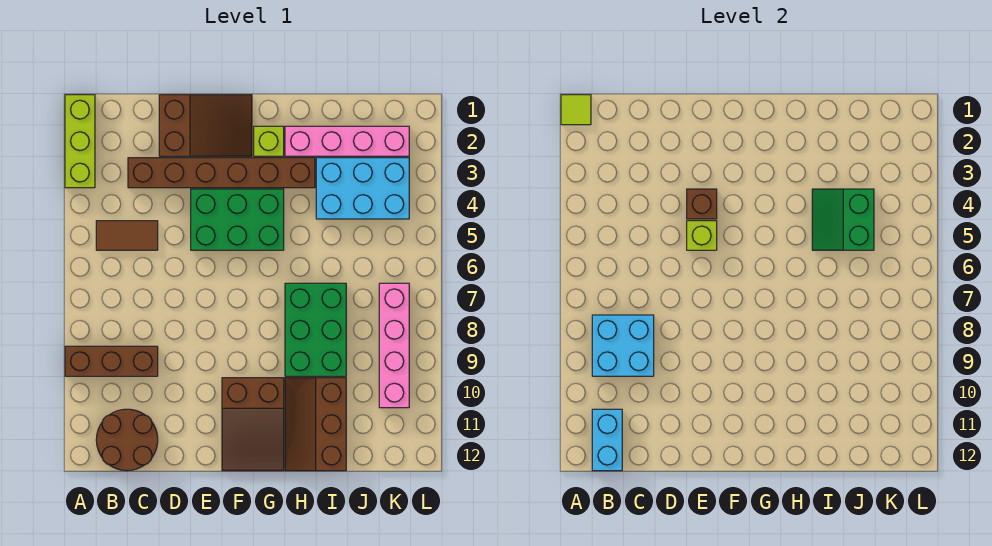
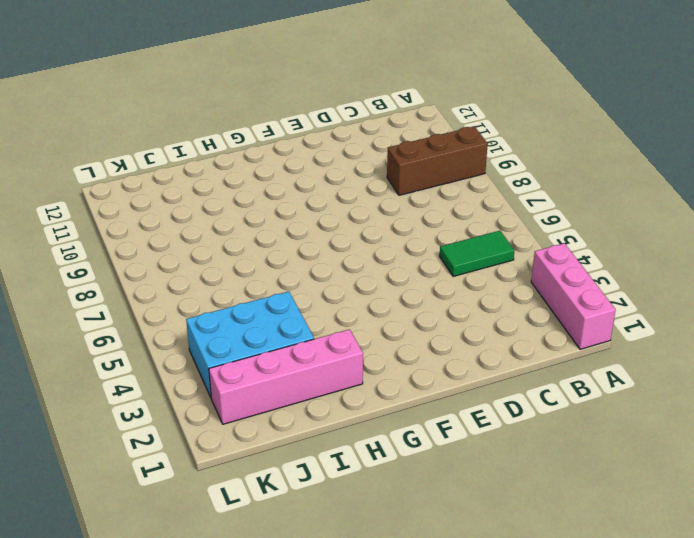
pink 1x3 brick [531,243,616,349] -> lime 1x3 brick [65,95,95,188]
green 1x2 tile [440,231,514,276] -> brown 1x2 tile [96,221,158,250]
none -> brown 2x2 round brick [96,409,158,471]
none -> brown 1x6 brick [128,158,315,188]
none -> brown 2x3 slope [159,95,252,156]

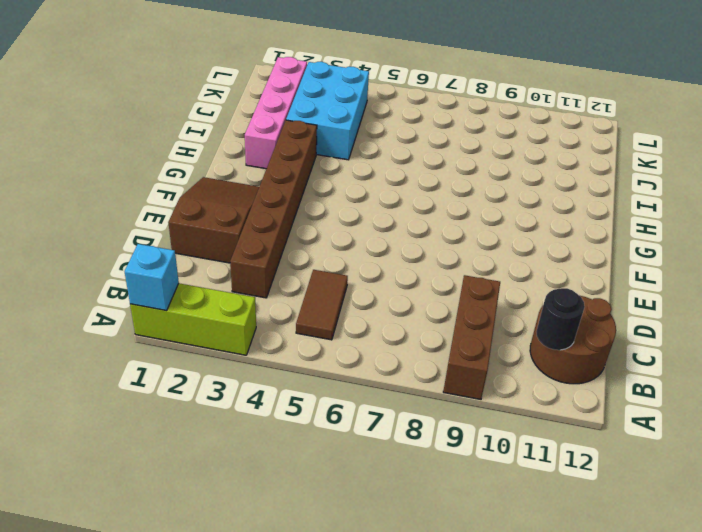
cyan 1x1 brick [125,244,179,311] -> lime 1x1 tile [561,95,591,125]
black 1x1 round brick [536,288,585,350] -> cyan 1x2 brick [592,409,622,471]
none -> green 2x3 brick [191,189,284,250]
none -> brown 2x3 slope [222,378,284,471]
none -> lime 1x1 brick [254,126,284,156]

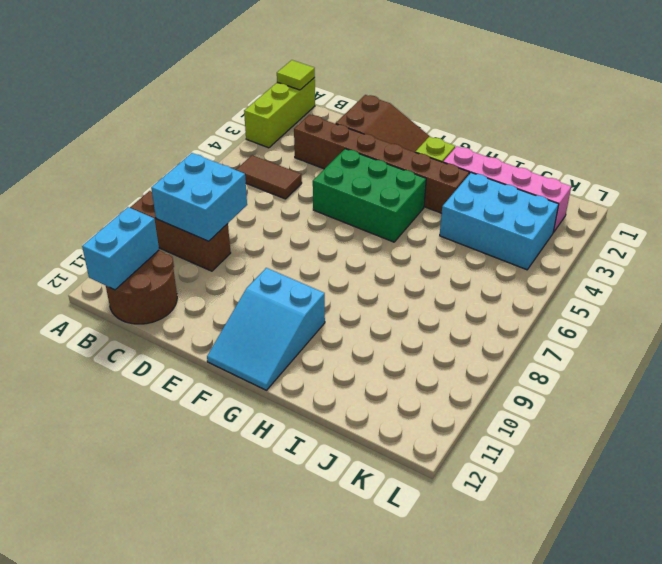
cyan 2x3 slope [207,268,325,390] -> brown 2x3 slope [222,378,284,471]
none -> green 2x3 brick [285,283,346,376]
none -> brown 2x3 slope [285,378,346,471]
none -> pink 1x4 brick [379,283,409,408]

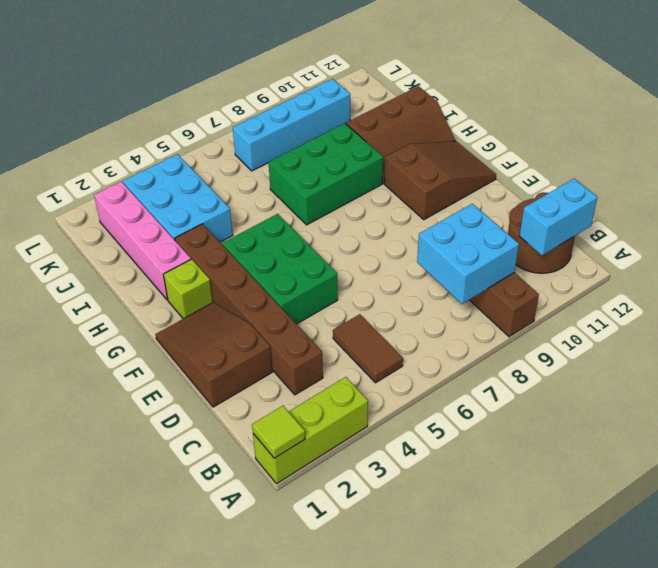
cyan 1x4 brick [233,79,350,171] -> pink 1x4 brick [379,283,409,408]
none -> brown 1x1 brick [687,189,717,219]
none -> lime 1x1 brick [687,221,717,250]
none -> green 2x2 slope [812,189,874,250]

